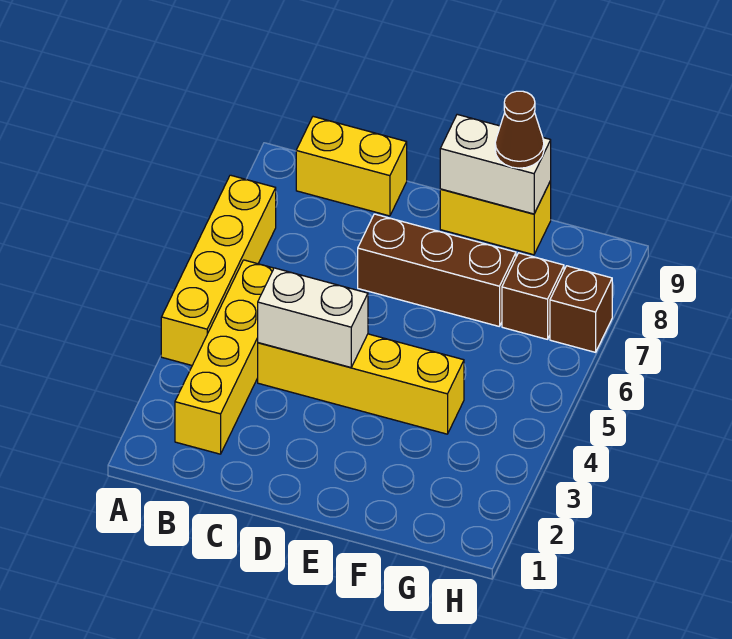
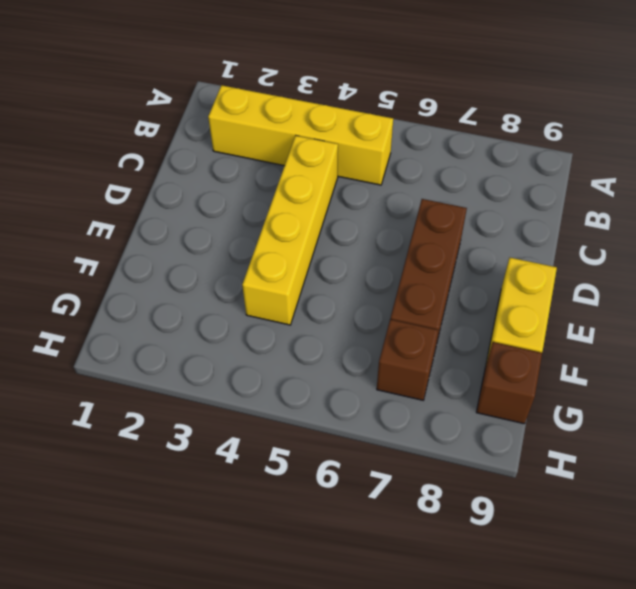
brown 1x1 brick [476,342,542,424] -> brown 1x1 brick moved to [550,266,612,352]
none -> yellow 1x4 brick [161,175,276,365]
none -> yellow 1x2 brick [296,117,407,216]

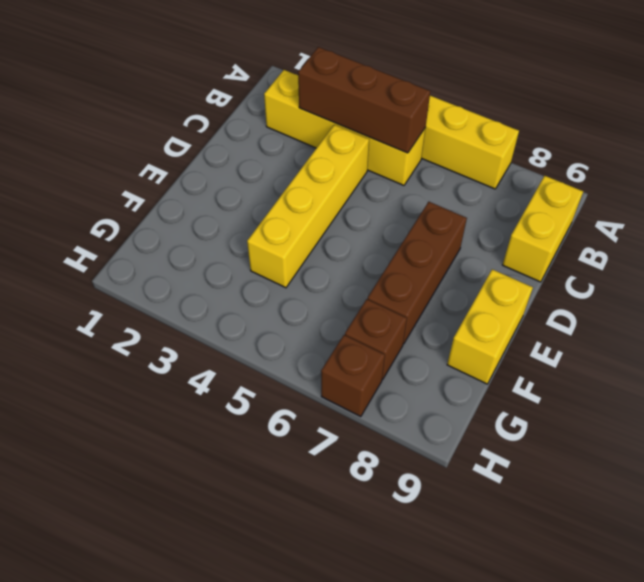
brown 1x3 brick [298,47,430,153] -> none
none -> white 1x2 brick [258,268,368,367]
none -> white 1x2 brick [440,114,551,214]

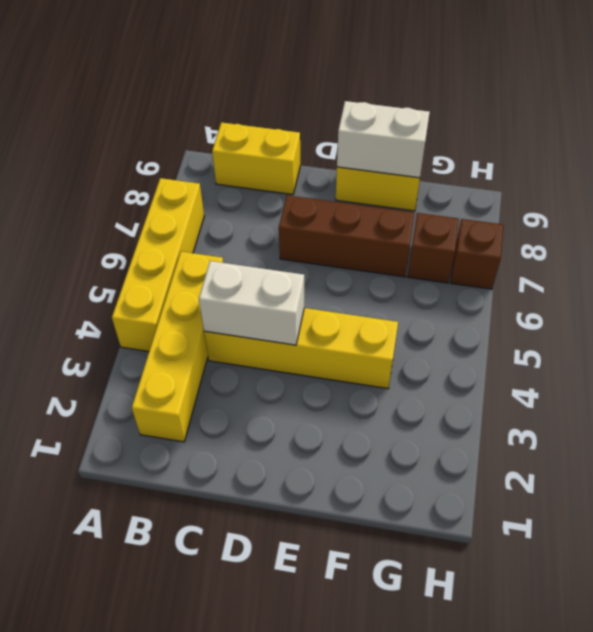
none -> brown 1x1 cone [495,91,544,168]

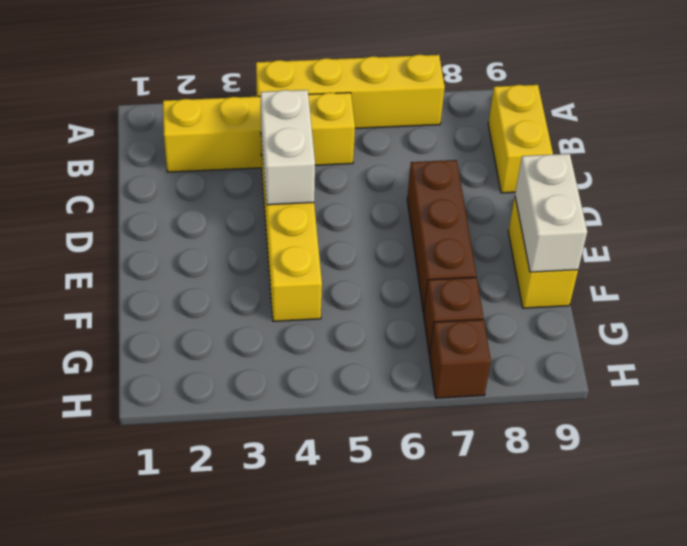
none -> brown 1x1 cone [495,91,544,168]

